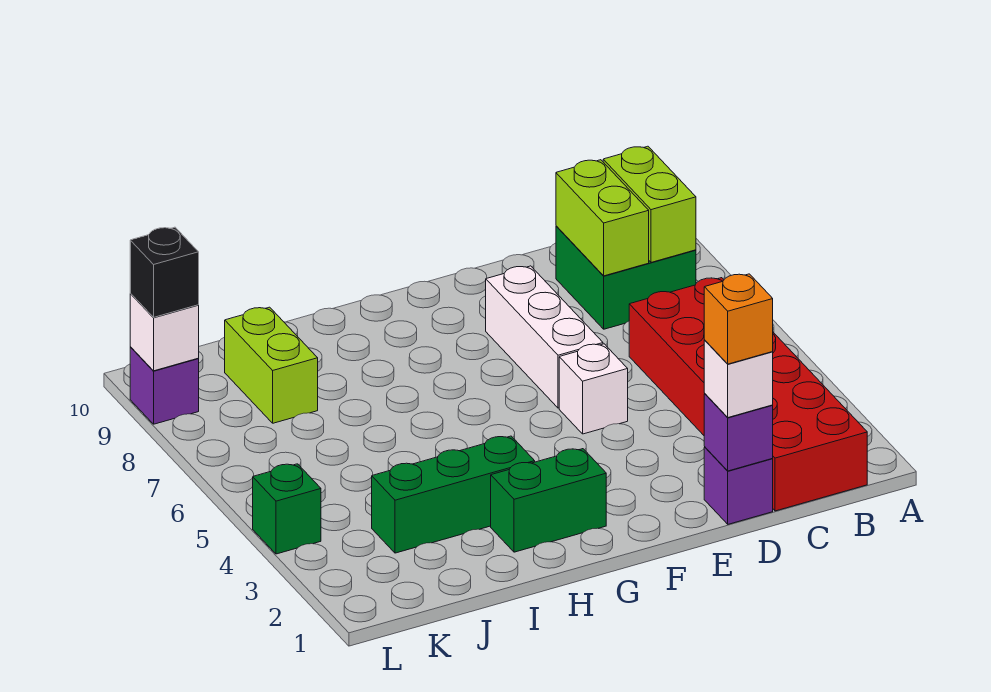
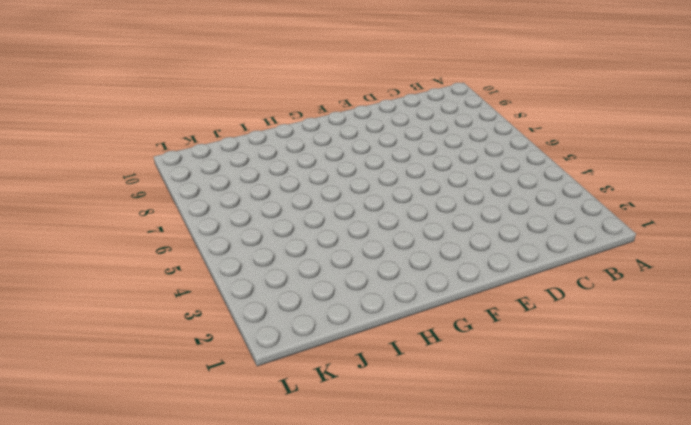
none -> red 2x6 brick [629,278,867,511]
none -> green 2x2 brick [556,226,696,329]
none -> purple 1x1 brick [704,447,773,524]

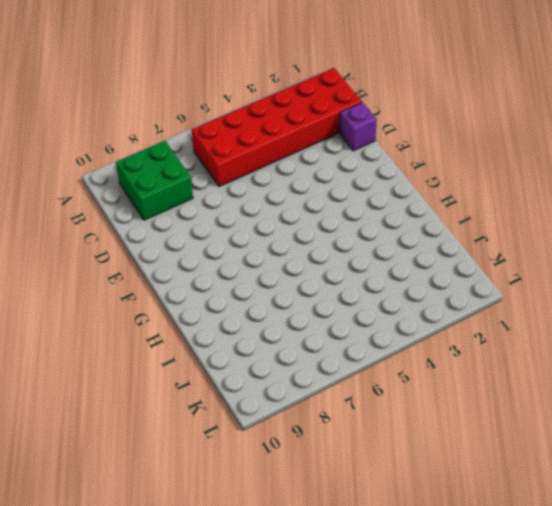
none -> white 1x1 brick [559,344,628,434]
none -> white 1x3 brick [486,266,603,408]
none -> green 1x2 brick [491,449,606,552]

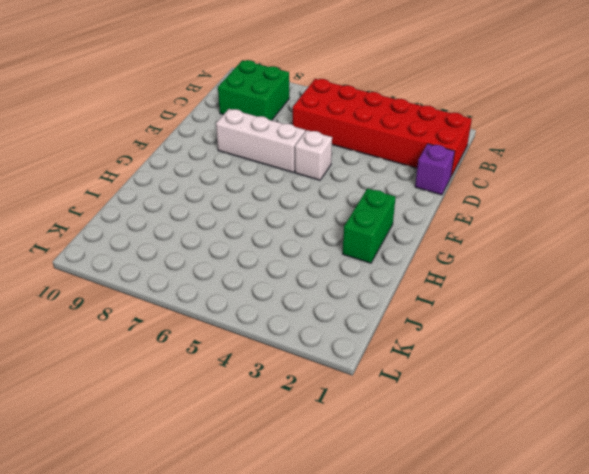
none -> green 1x3 brick [372,436,535,553]
none -> lime 1x2 brick [225,307,318,423]
none -> green 1x1 brick [253,464,321,554]

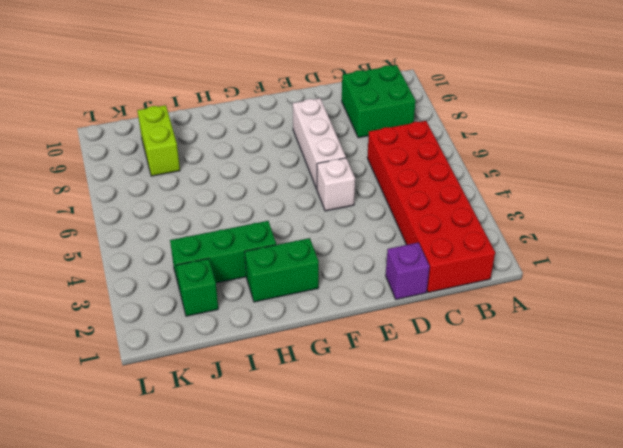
green 1x1 brick [176,258,218,316] -> green 1x1 brick moved to [253,464,321,554]
none -> purple 1x1 brick [130,347,199,424]
none -> lime 1x2 brick [603,146,696,262]
none -> lime 1x2 brick [556,160,649,276]

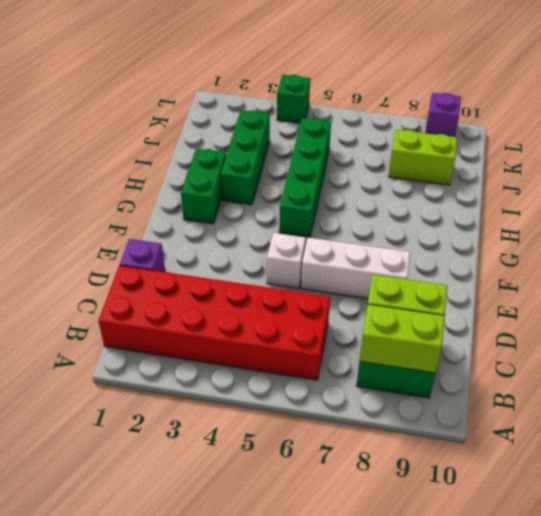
green 1x4 brick [279,118,331,237] -> none
none -> purple 1x1 brick [704,394,773,471]
none -> white 1x1 brick [130,294,199,371]
none -> white 1x1 brick [704,340,773,417]

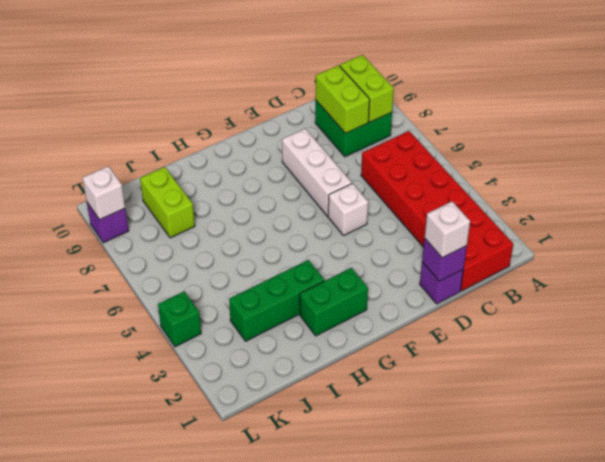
none -> black 1x1 brick [130,227,199,317]
none -> orange 1x1 brick [704,274,773,364]

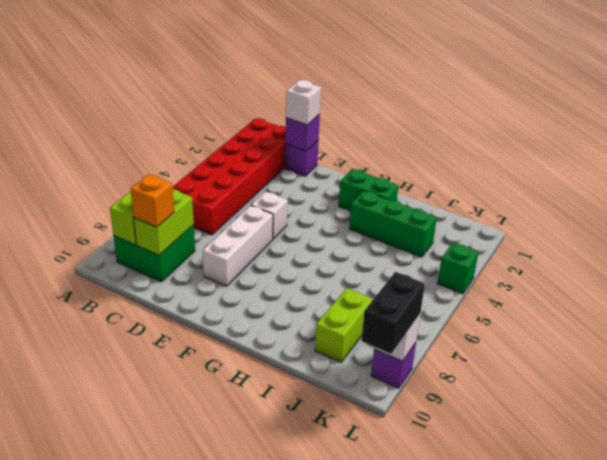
orange 1x1 brick [131,174,174,227] -> orange 1x1 brick moved to [704,274,773,364]
black 1x2 brick [361,272,425,354] -> black 1x1 brick [130,227,199,317]

